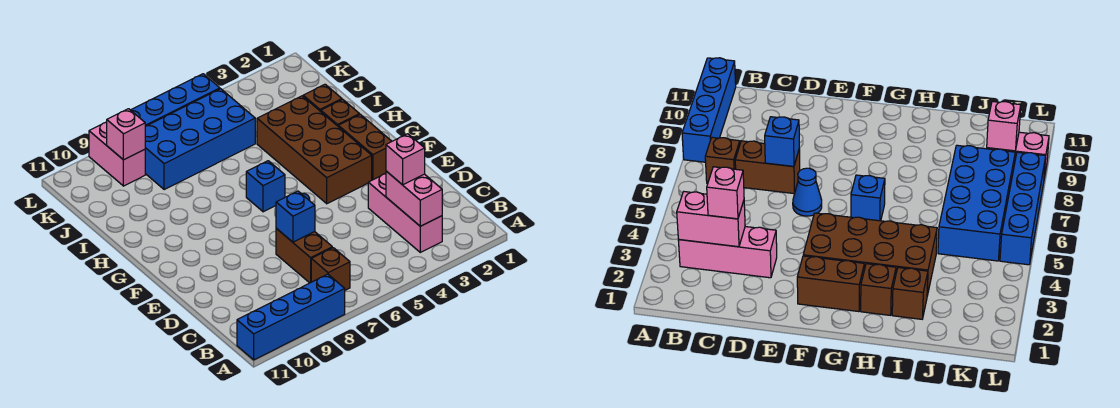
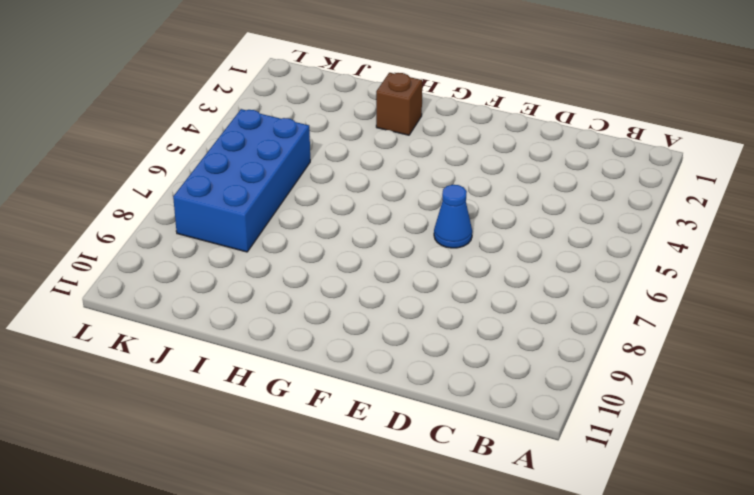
none -> blue 1x4 brick [237,274,345,360]
none -> pink 1x3 brick [368,174,442,252]
none -> brown 1x1 brick [311,248,350,290]

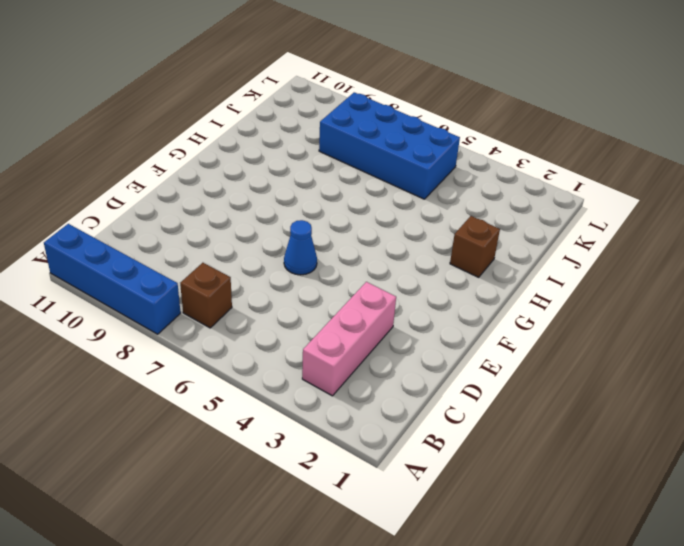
none -> brown 1x2 brick [276,229,332,283]
none -> brown 1x2 brick [338,114,392,180]
none -> brown 2x4 brick [257,96,372,204]

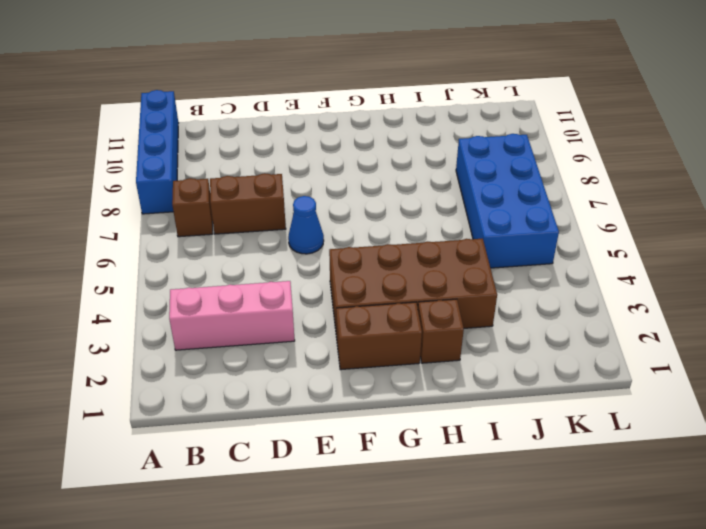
none -> blue 1x1 brick [246,161,285,212]
none -> brown 1x1 brick [303,84,342,111]
none -> pink 1x2 brick [89,122,145,186]

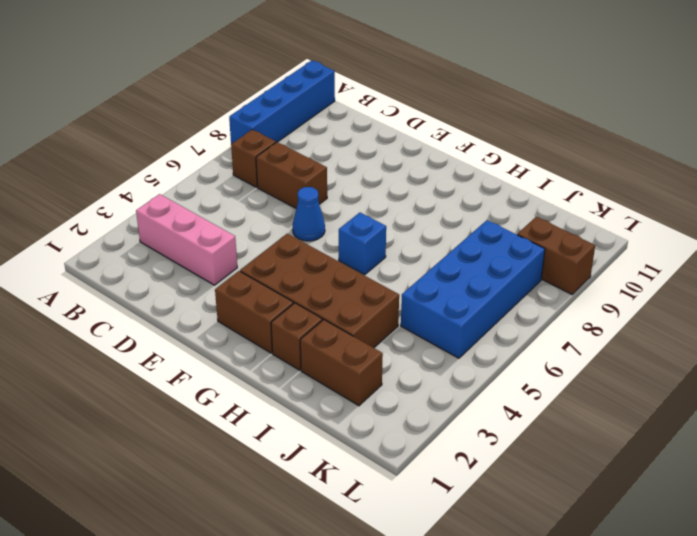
brown 1x2 brick [300,320,383,406] -> brown 1x1 brick [303,84,342,111]
brown 1x2 brick [517,217,595,294] -> pink 1x2 brick [89,122,145,186]
none -> blue 1x4 brick [131,74,220,126]
none -> pink 1x2 brick [386,171,442,226]
none -> blue 1x1 brick [276,191,315,242]

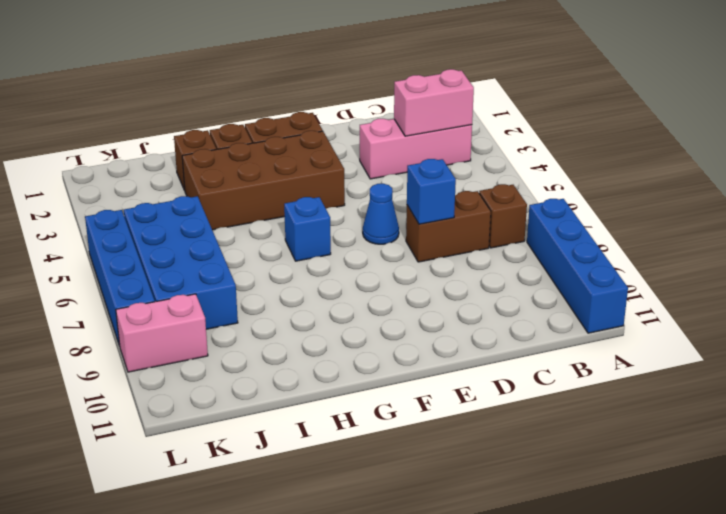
none -> pink 1x1 brick [107,109,145,160]
none -> pink 1x1 brick [386,134,425,185]

